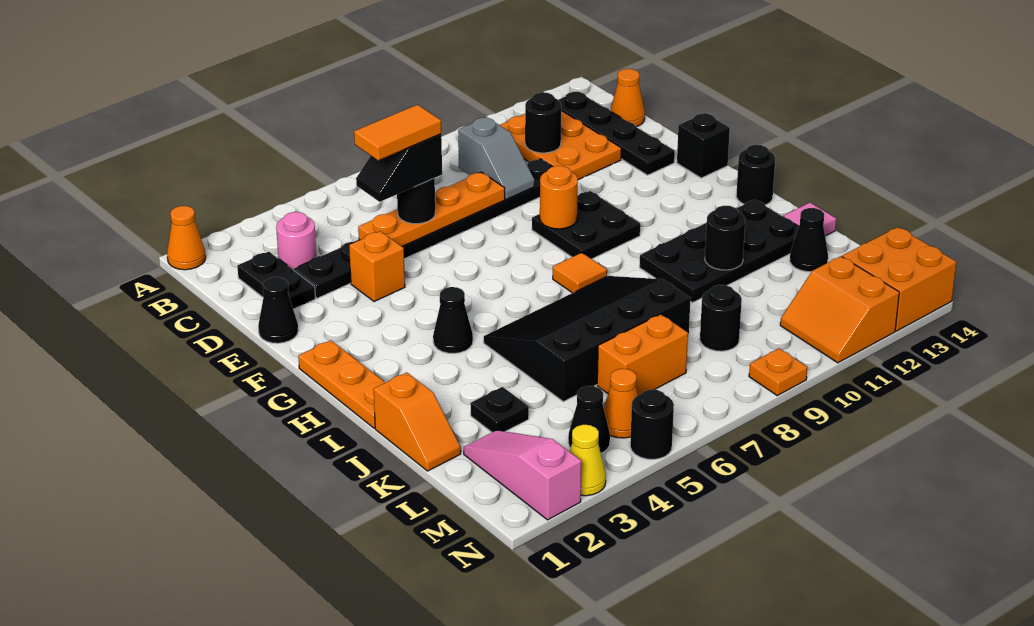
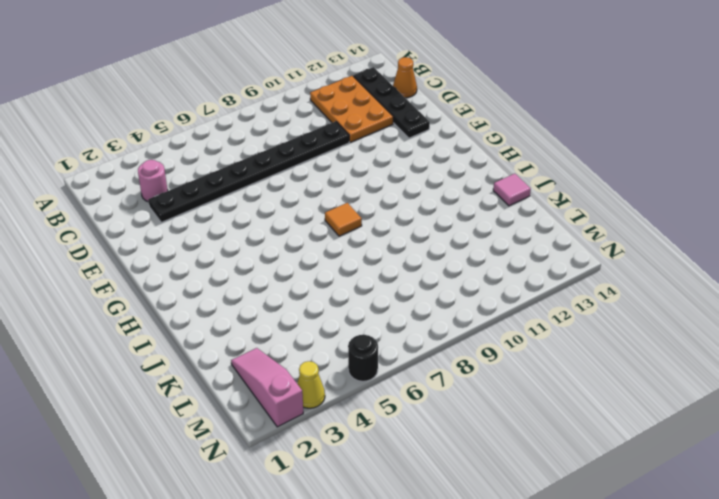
none -> orange 1x1 cone [167,206,206,270]
none -> black 1x2 plate [237,252,315,309]
none -> black 1x1 cone [258,277,298,343]
none -> orange 1x1 brick [349,231,405,302]

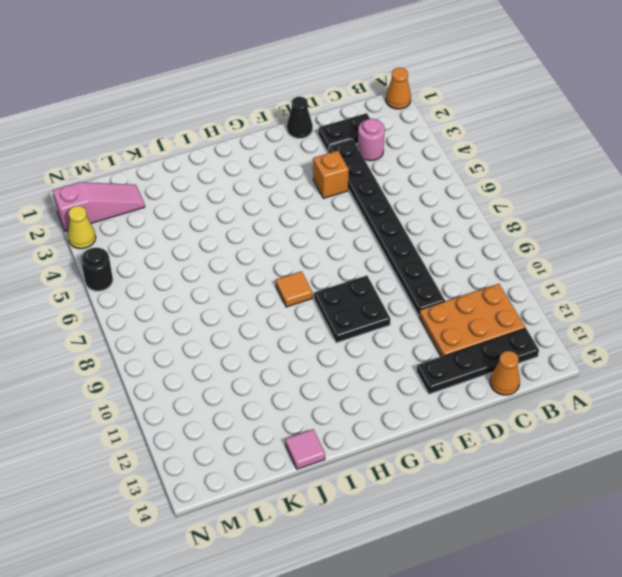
none -> black 1x1 brick [677,113,730,178]
none -> orange 1x3 plate [298,340,385,428]
none -> black 1x1 cone [433,287,473,353]
none -> black 1x1 round brick [736,145,775,205]

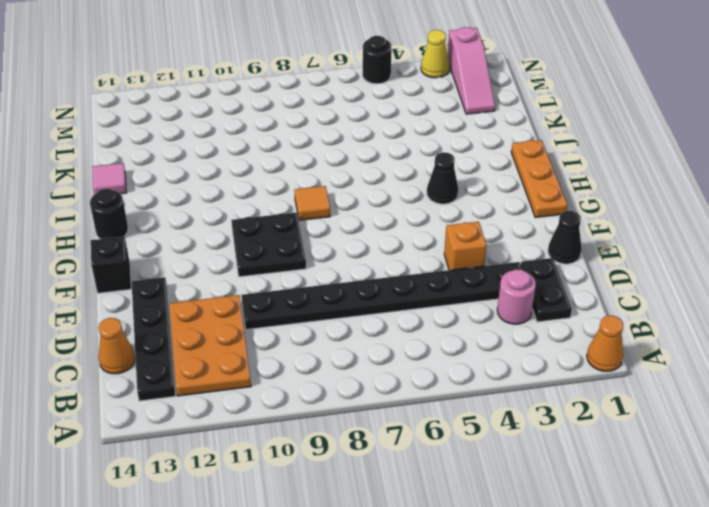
none -> black 3x4 slope [484,276,691,402]
none -> black 2x4 plate [640,200,799,303]
none -> orange 1x2 slope [374,373,461,471]
none -> black 1x1 plate [470,387,529,432]

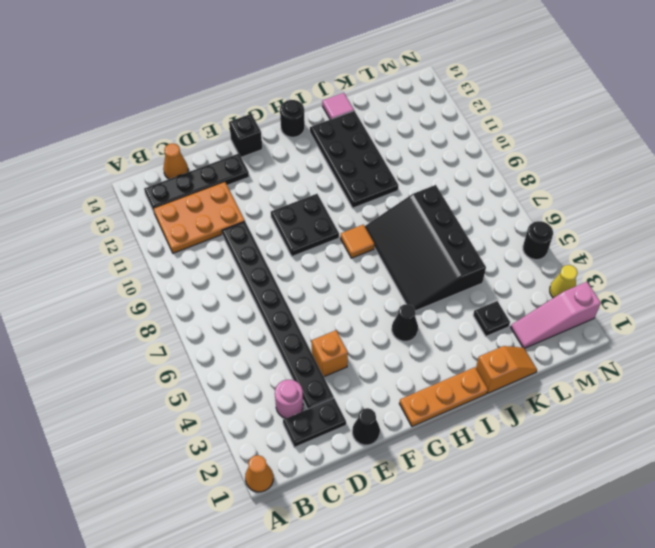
none -> black 1x1 cone [790,208,828,272]
none -> orange 1x2 brick [597,314,688,395]
none -> black 1x1 round brick [700,285,742,351]
none -> black 1x1 cone [568,386,610,453]

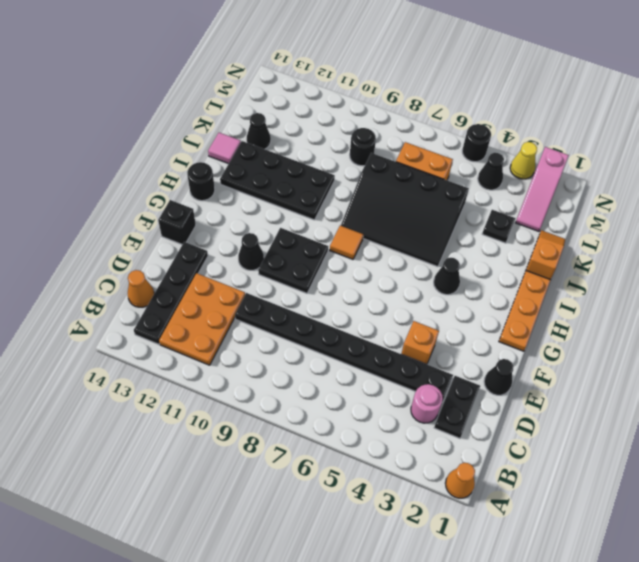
black 1x1 cone [238,233,264,270] -> none
none -> orange 1x1 cone [604,369,638,438]
none -> orange 2x2 slope [780,256,899,363]
none -> orange 2x2 brick [842,227,956,331]
none -> orange 1x1 plate [749,348,807,396]

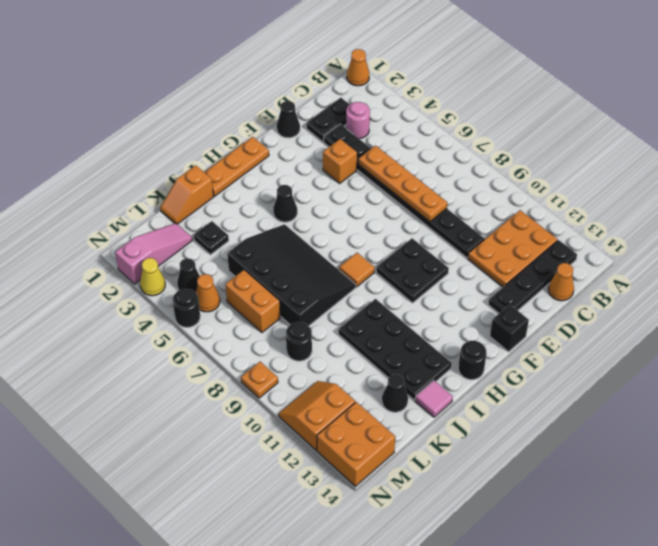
none -> grey 1x2 slope [458,117,535,200]
none -> black 1x1 round brick [525,92,561,153]
none -> orange 1x1 round brick [540,166,578,229]
none -> black 1x1 round brick [705,206,745,270]

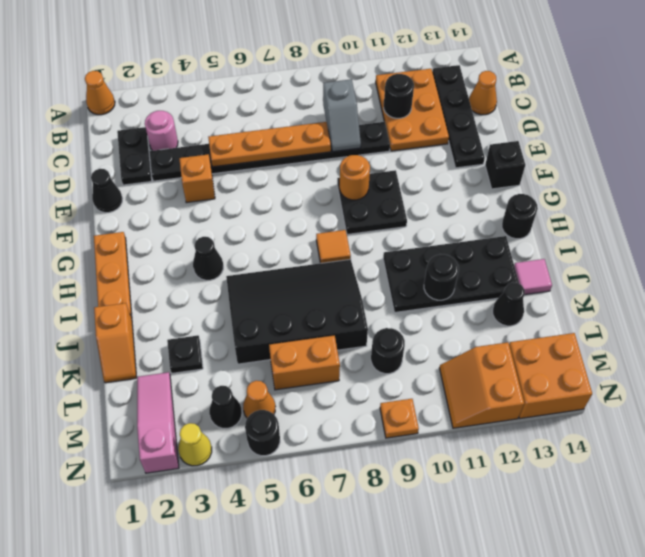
none -> black 1x1 round brick [397,178,435,224]
none -> black 1x2 slope [356,134,442,202]
none -> orange 1x2 tile [354,105,441,160]

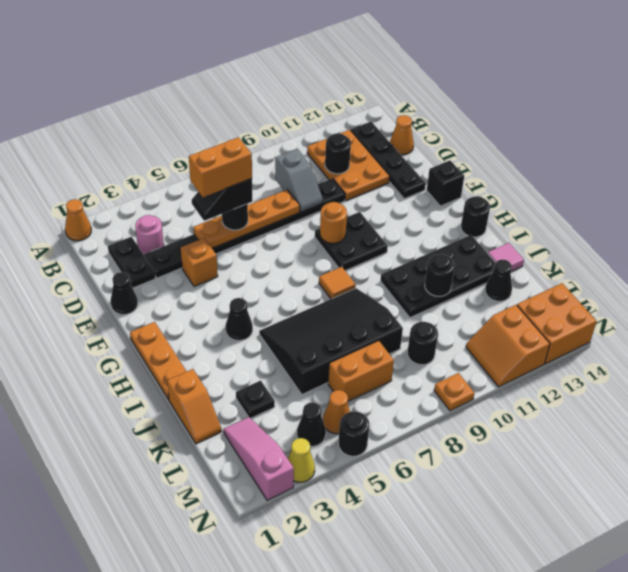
orange 1x2 brick [189,137,252,197] -> orange 1x2 tile [354,105,441,160]

